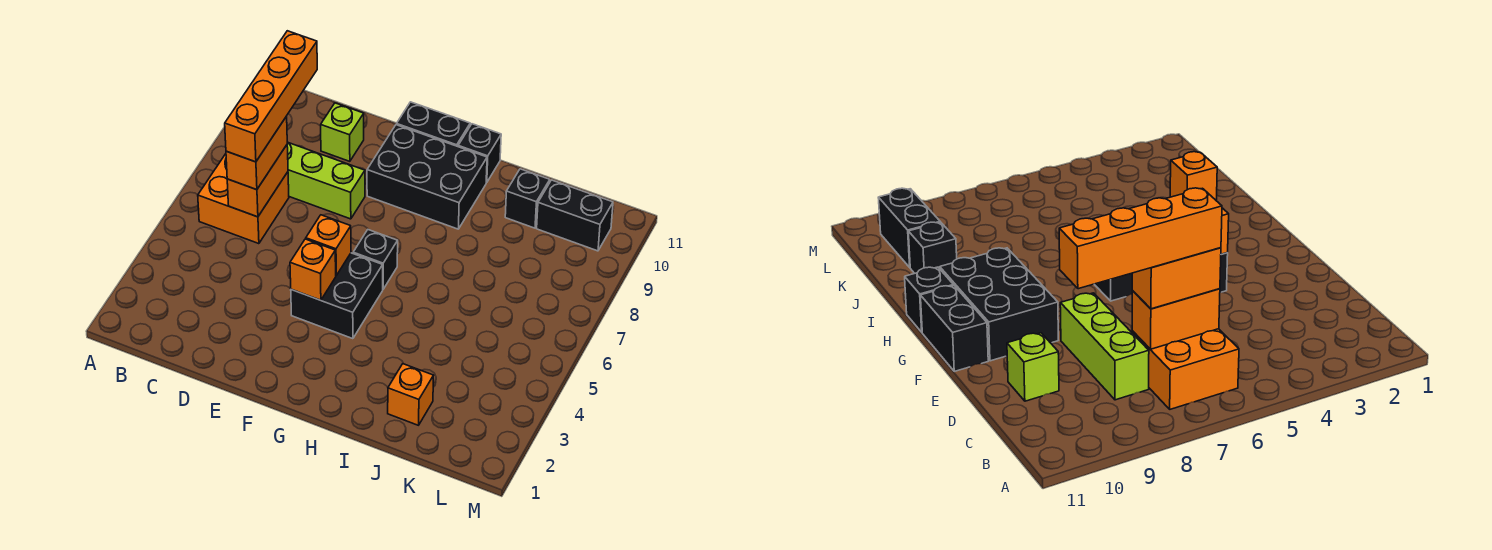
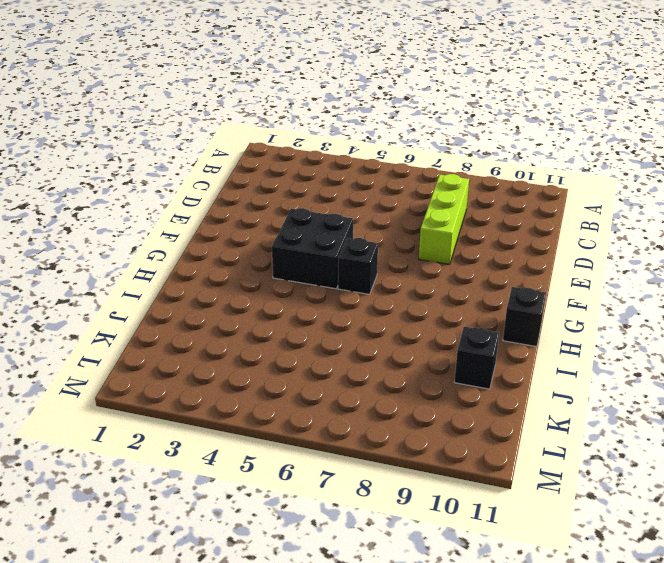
none -> orange 2x2 brick [198,154,289,244]
none -> lime 1x1 brick [321,103,364,161]
none -> black 2x3 brick [367,125,487,229]

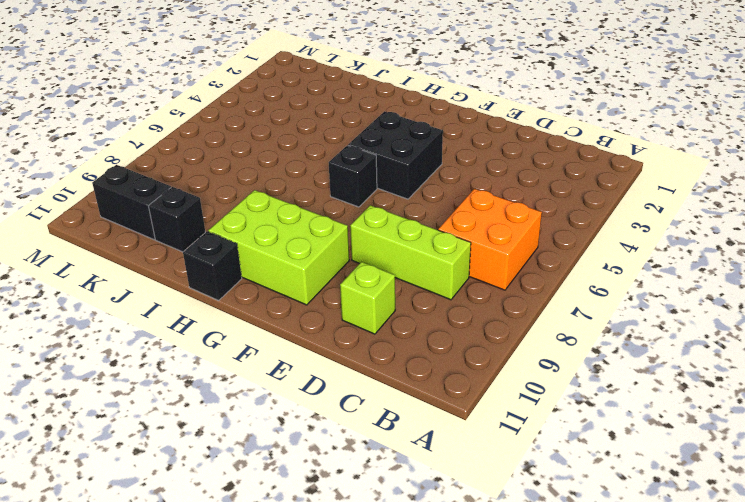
lime 2x3 brick [208,190,349,305] -> black 2x3 brick [367,125,487,229]
none -> black 1x2 brick [397,102,470,147]
none -> orange 1x1 brick [388,364,433,425]
none -> orange 1x2 brick [227,145,288,217]

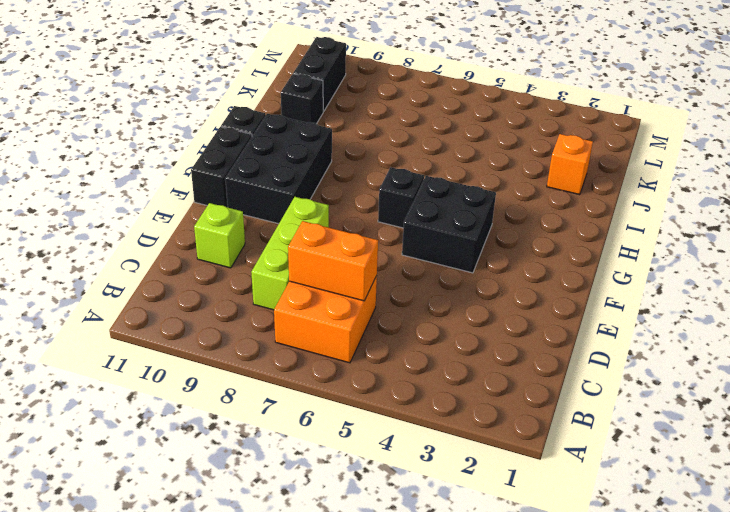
none -> orange 1x1 brick [290,239,336,300]
none -> orange 1x1 brick [306,215,351,275]
none -> orange 1x2 brick [226,116,287,190]

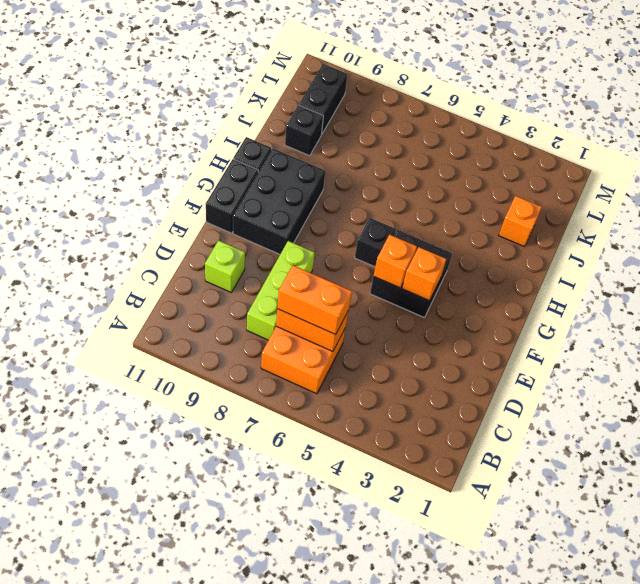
none -> orange 1x4 brick [225,31,317,162]

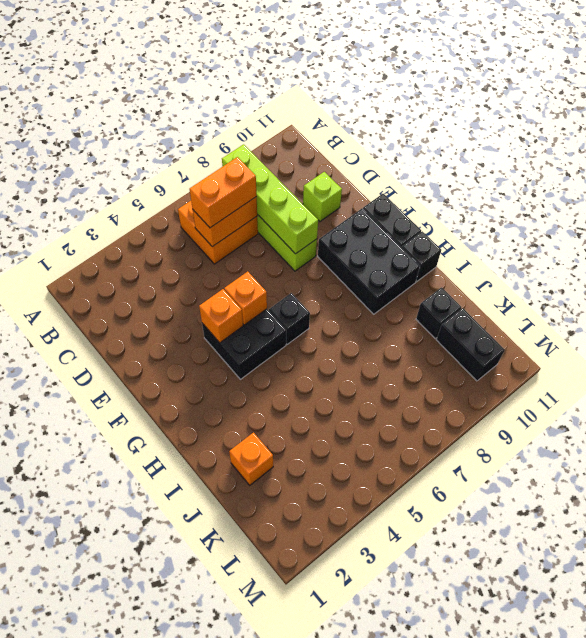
lime 1x4 brick [222,144,318,254] -> none
none -> orange 1x4 brick [225,31,317,162]

